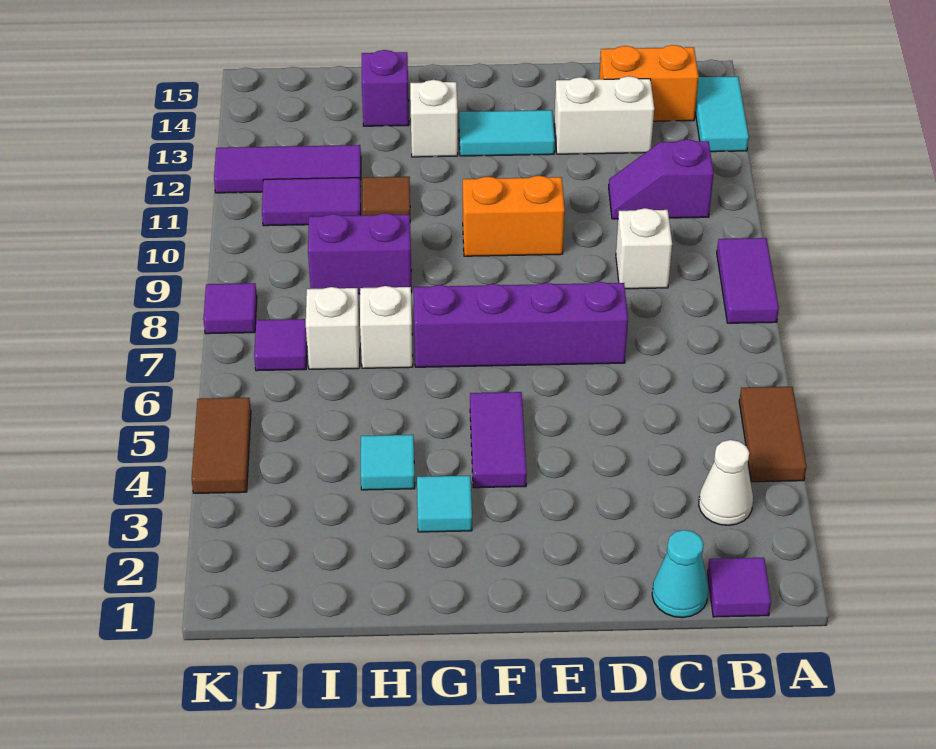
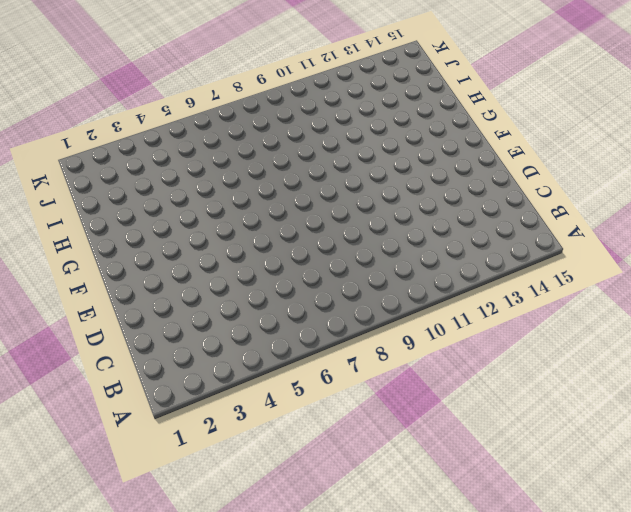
none -> brown 1x2 tile [739,387,807,482]
none -> purple 1x2 tile [717,238,779,323]
none -> cyan 1x2 tile [695,76,749,152]

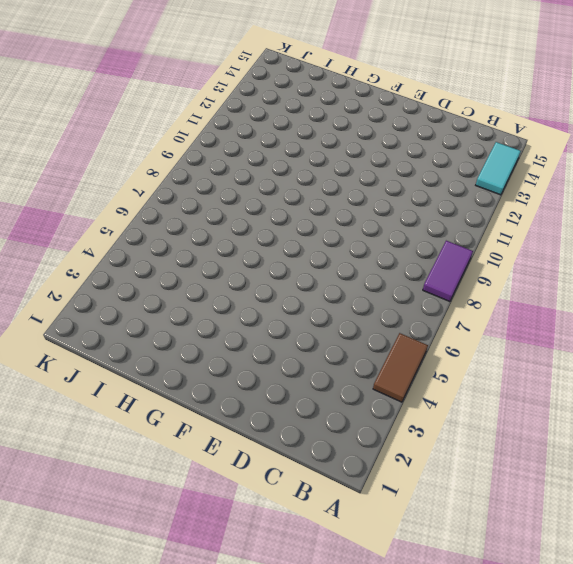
none -> purple 1x1 tile [708,558,771,617]
none -> white 1x1 cone [699,440,753,525]
none -> purple 1x2 slope [609,139,714,219]

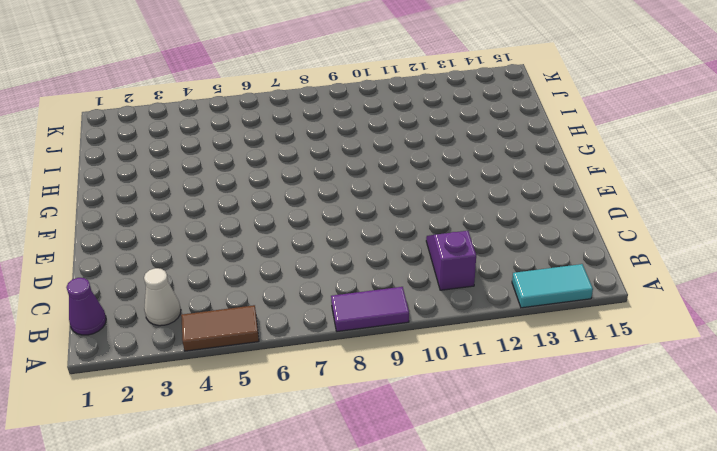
purple 1x1 cone [66,278,106,335] -> purple 1x1 tile [708,558,771,617]
none -> orange 1x2 brick [599,45,699,121]
none -> cyan 1x1 cone [652,530,708,618]
none -> white 1x1 brick [616,208,672,289]

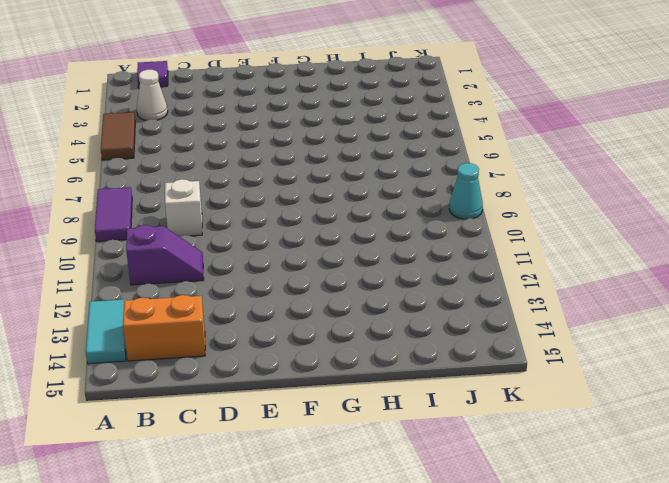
cyan 1x1 cone [449,163,483,219] -> cyan 1x1 cone moved to [652,530,708,618]
none -> white 1x2 brick [554,76,654,154]
none -> purple 1x4 brick [414,282,628,367]
none -> orange 1x2 brick [463,176,565,256]

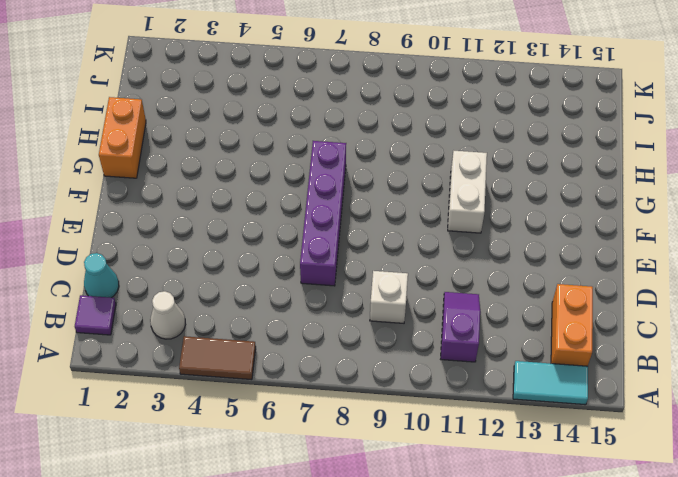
white 1x2 brick [448,151,487,233] -> white 1x2 brick moved to [554,76,654,154]
orange 1x2 brick [99,97,146,178] -> orange 1x2 brick moved to [463,176,565,256]
none -> purple 1x2 tile [717,238,779,323]
none -> cyan 1x2 tile [459,110,555,156]
none -> purple 1x2 tile [470,392,527,488]

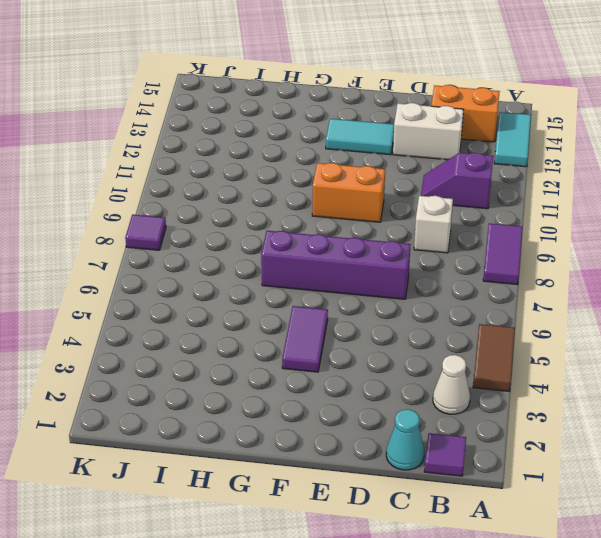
none -> cyan 1x1 tile [417,476,472,532]
none -> white 1x1 brick [410,80,458,157]
none -> cyan 1x1 tile [361,435,415,490]

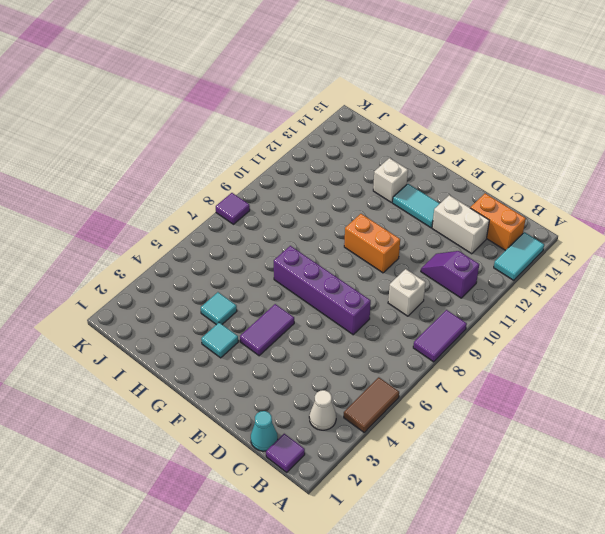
none -> white 1x1 brick [360,286,413,368]
none -> purple 1x2 brick [308,213,412,294]
none -> brown 1x1 tile [362,177,410,215]

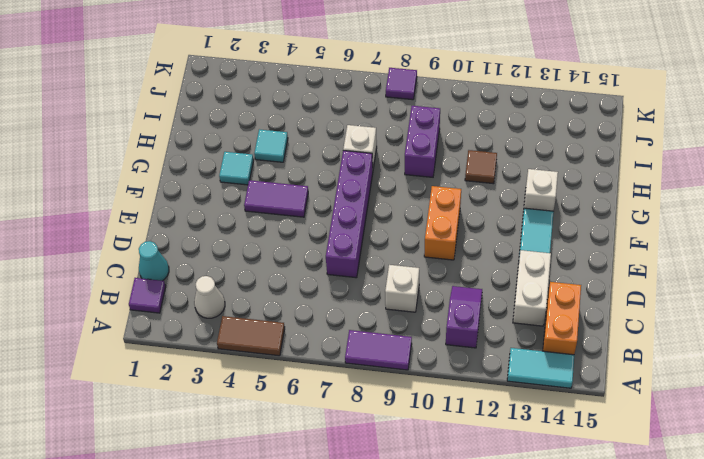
none -> purple 1x1 brick [362,50,409,126]
none -> white 1x1 brick [306,287,360,369]
none -> purple 1x2 tile [262,178,361,226]

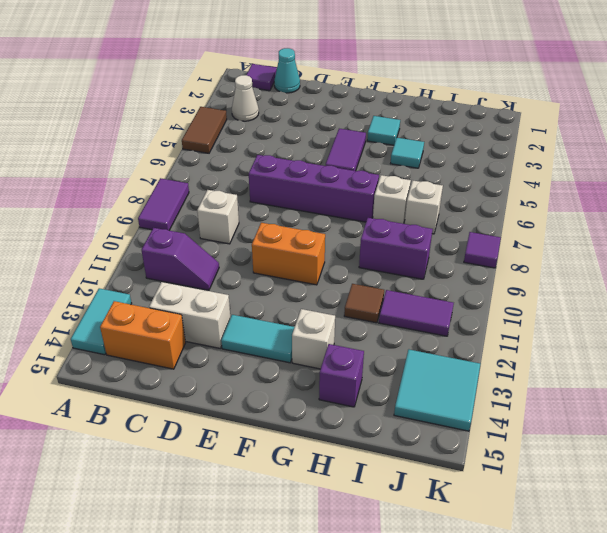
cyan 2x2 tile [394,350,480,431] -> none
none -> purple 1x3 tile [214,145,361,193]
none -> purple 1x1 tile [254,319,307,371]
none -> brown 1x2 tile [192,398,251,493]

